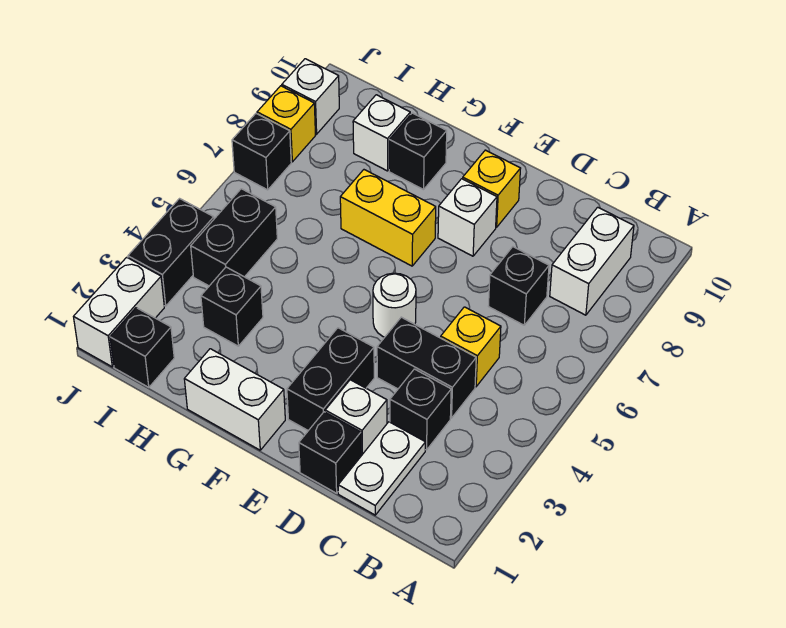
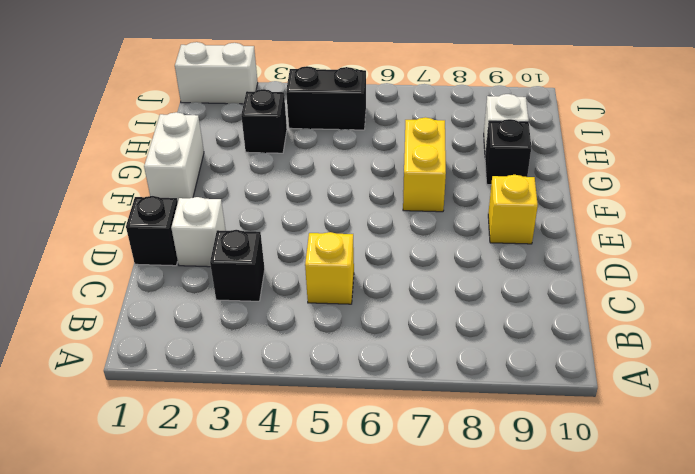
none -> white 1x2 brick [550,207,634,315]
none -> white 1x2 plate [338,422,426,515]
none -> black 1x2 brick [377,317,476,418]

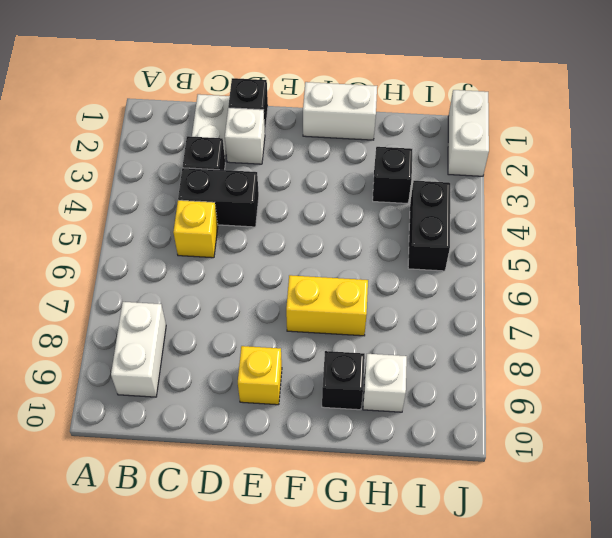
none -> black 1x1 brick [489,247,549,325]
none -> black 1x2 brick [287,328,374,431]
none -> white 1x1 round brick [373,273,416,337]

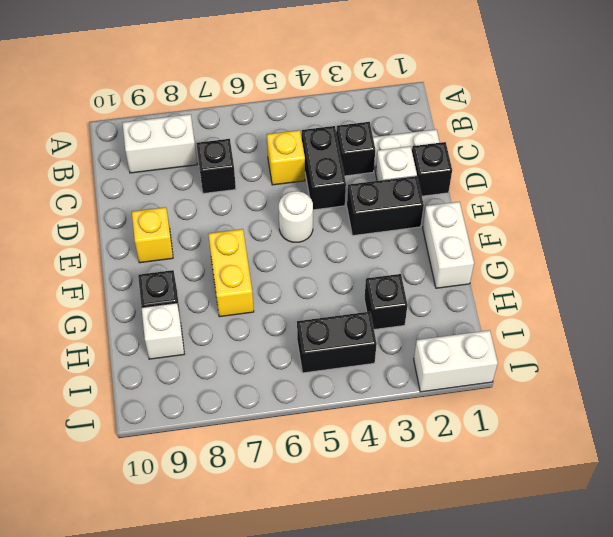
none -> white 1x1 brick [438,179,497,256]
none -> black 1x1 brick [110,308,174,387]
none -> black 1x2 brick [128,199,214,306]

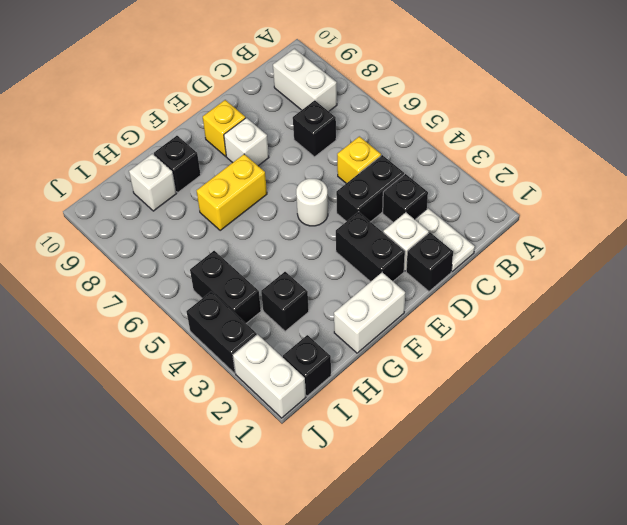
none -> black 1x1 brick [232,114,291,190]
none -> yellow 1x1 brick [257,86,315,162]
none -> white 1x1 brick [282,59,339,134]

